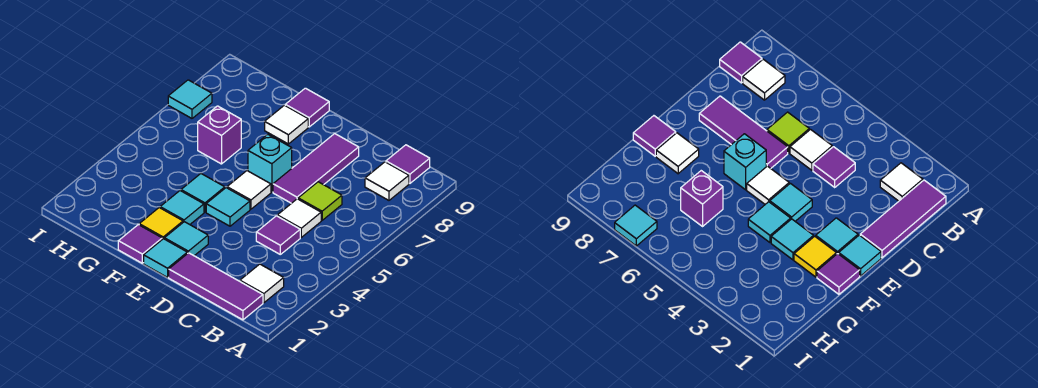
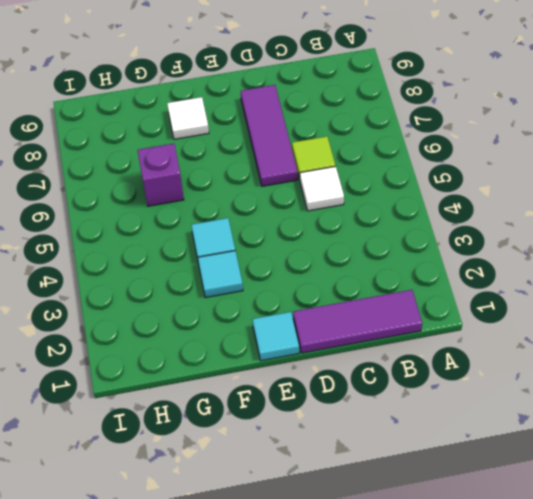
none -> white 1x1 tile [240,264,284,303]
none -> white 1x1 tile [365,162,409,200]
none -> purple 1x1 tile [386,145,430,183]

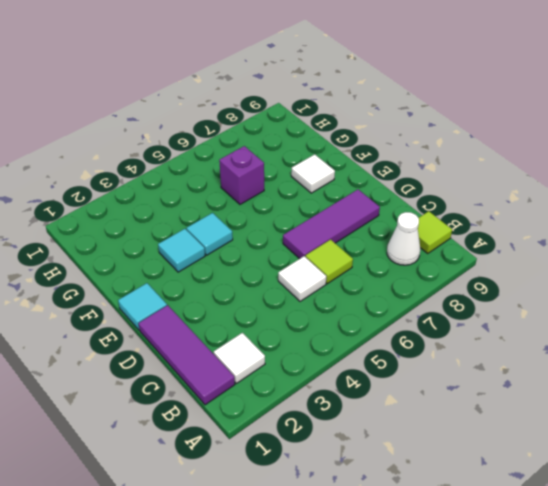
white 1x1 cone [387,212,420,265] -> white 1x1 tile [365,162,409,200]
lime 1x1 tile [418,211,452,253] -> purple 1x1 tile [386,145,430,183]
none -> purple 1x1 tile [256,216,300,254]
none -> cyan 1x1 tile [164,222,208,256]
none -> cyan 1x1 tile [206,188,250,226]

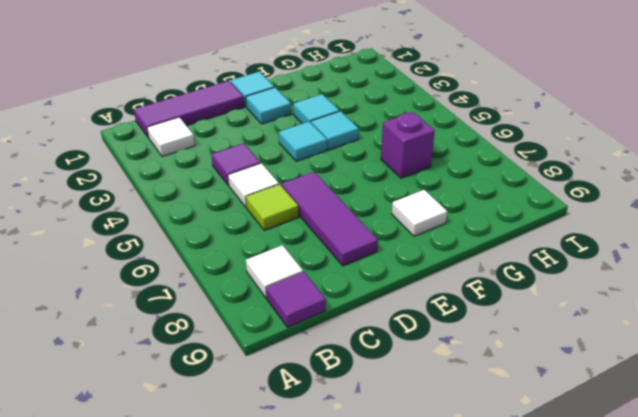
none -> white 1x1 tile [227,171,271,209]
none -> cyan 1x1 brick [248,134,292,192]
none -> purple 1x1 tile [118,225,162,263]

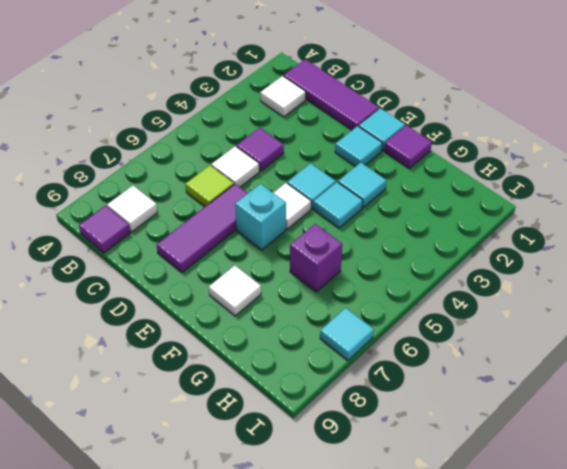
none -> yellow 1x1 tile [139,208,183,239]
none -> purple 1x1 tile [285,88,329,127]

